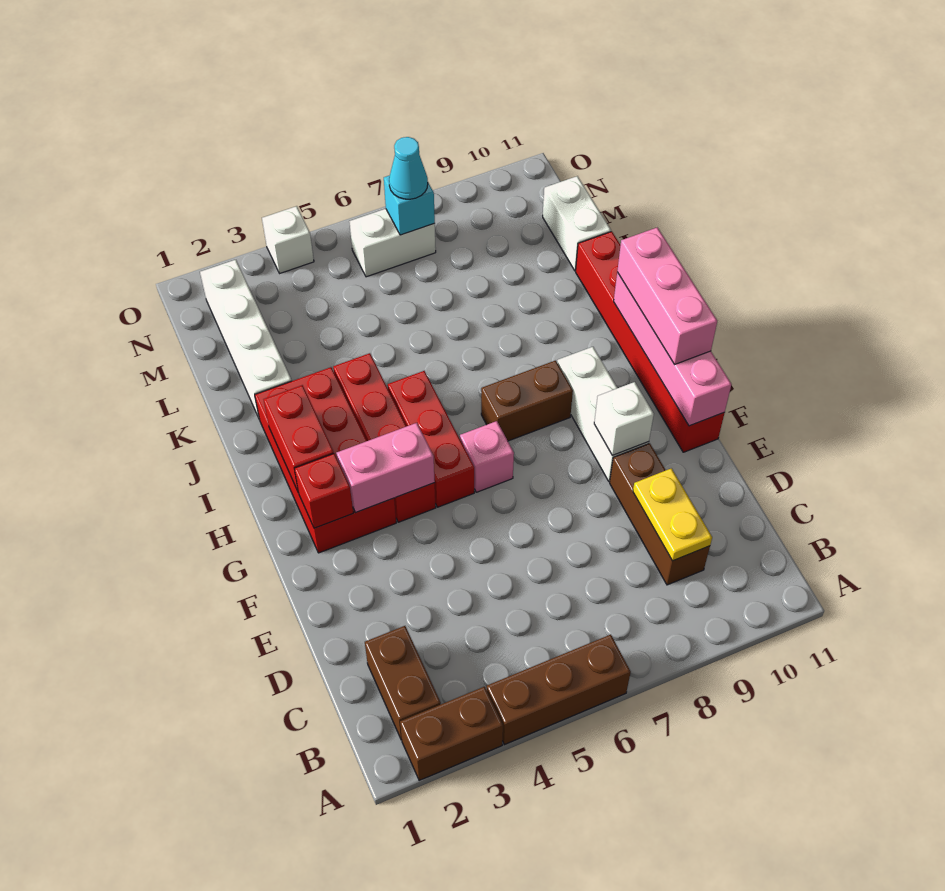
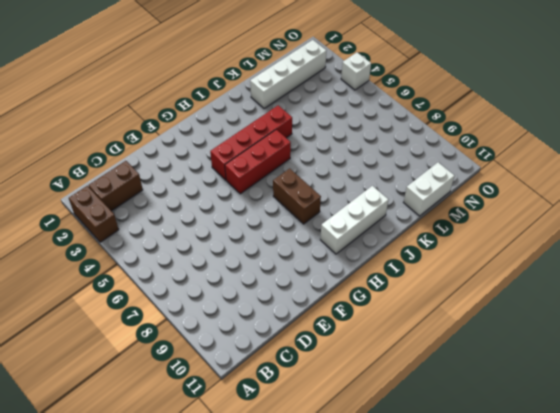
white 1x3 brick [320,186,388,254] -> white 1x3 brick moved to [557,347,649,481]
none -> brown 1x3 brick [487,634,631,745]
none -> brown 1x3 brick [610,443,710,585]
none -> red 1x6 brick [576,232,725,452]

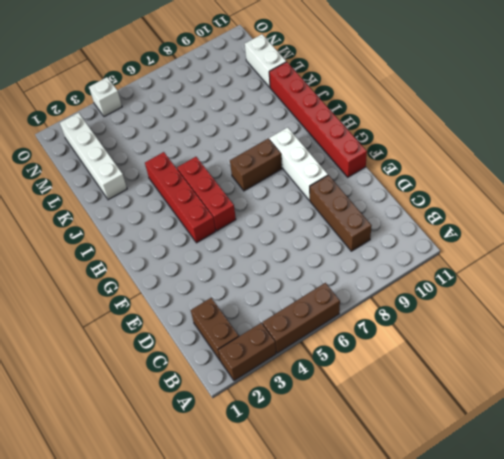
none -> red 2x4 brick [255,367,396,553]
none -> pink 1x1 brick [460,421,514,492]
none -> white 1x2 brick [349,209,436,277]

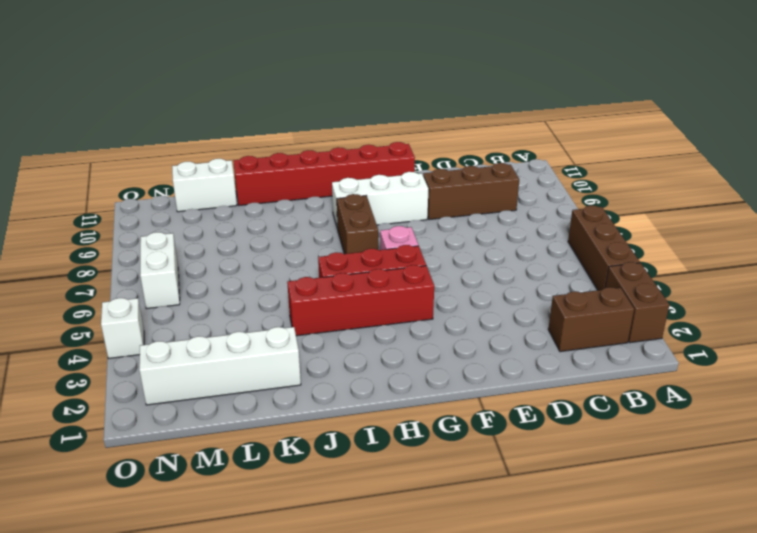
none -> red 2x4 brick [255,367,396,553]
none -> yellow 1x2 plate [633,468,712,561]
none -> white 1x1 brick [594,382,654,455]

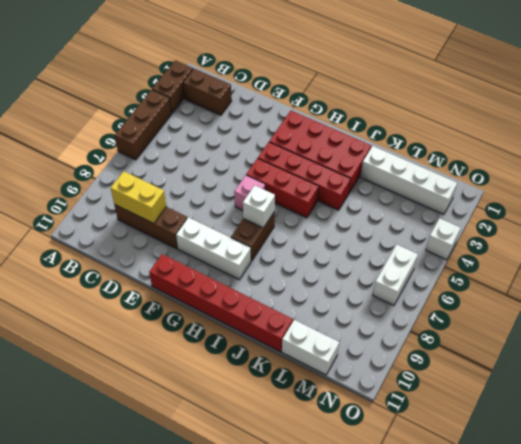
yellow 1x2 brick [111,171,167,224] -> yellow 1x2 plate [633,468,712,561]
white 1x1 brick [243,185,275,228] -> white 1x1 brick moved to [594,382,654,455]
none -> pink 1x4 brick [614,272,732,426]
none -> red 1x1 brick [294,454,353,528]
none -> pink 1x2 brick [336,423,435,512]

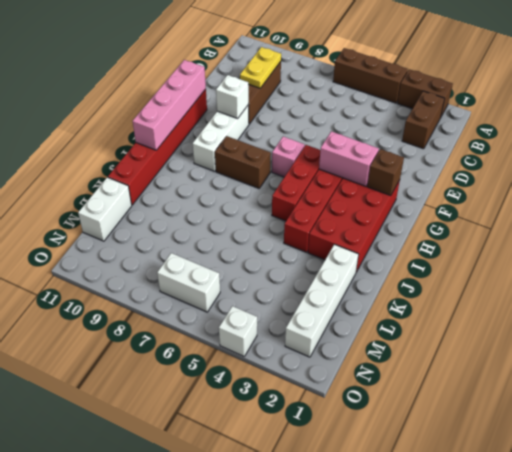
brown 1x1 brick [367,149,404,196] -> red 1x1 brick [294,454,353,528]
none -> red 1x2 brick [263,385,334,493]
none -> cyan 1x1 brick [384,176,435,235]
none -> pink 1x3 brick [617,228,717,364]

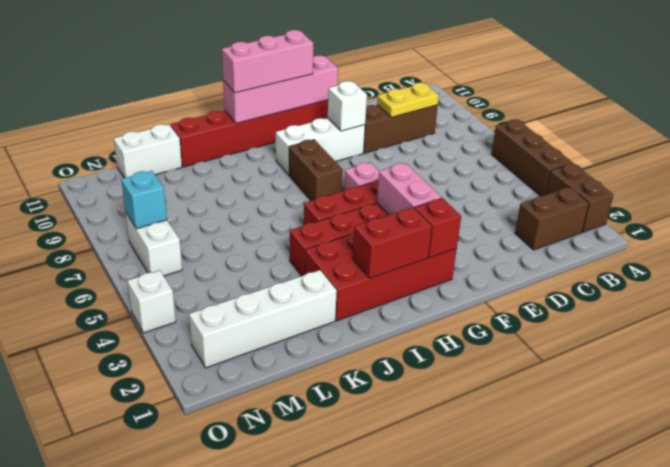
none -> cyan 1x1 cone [389,137,428,199]

